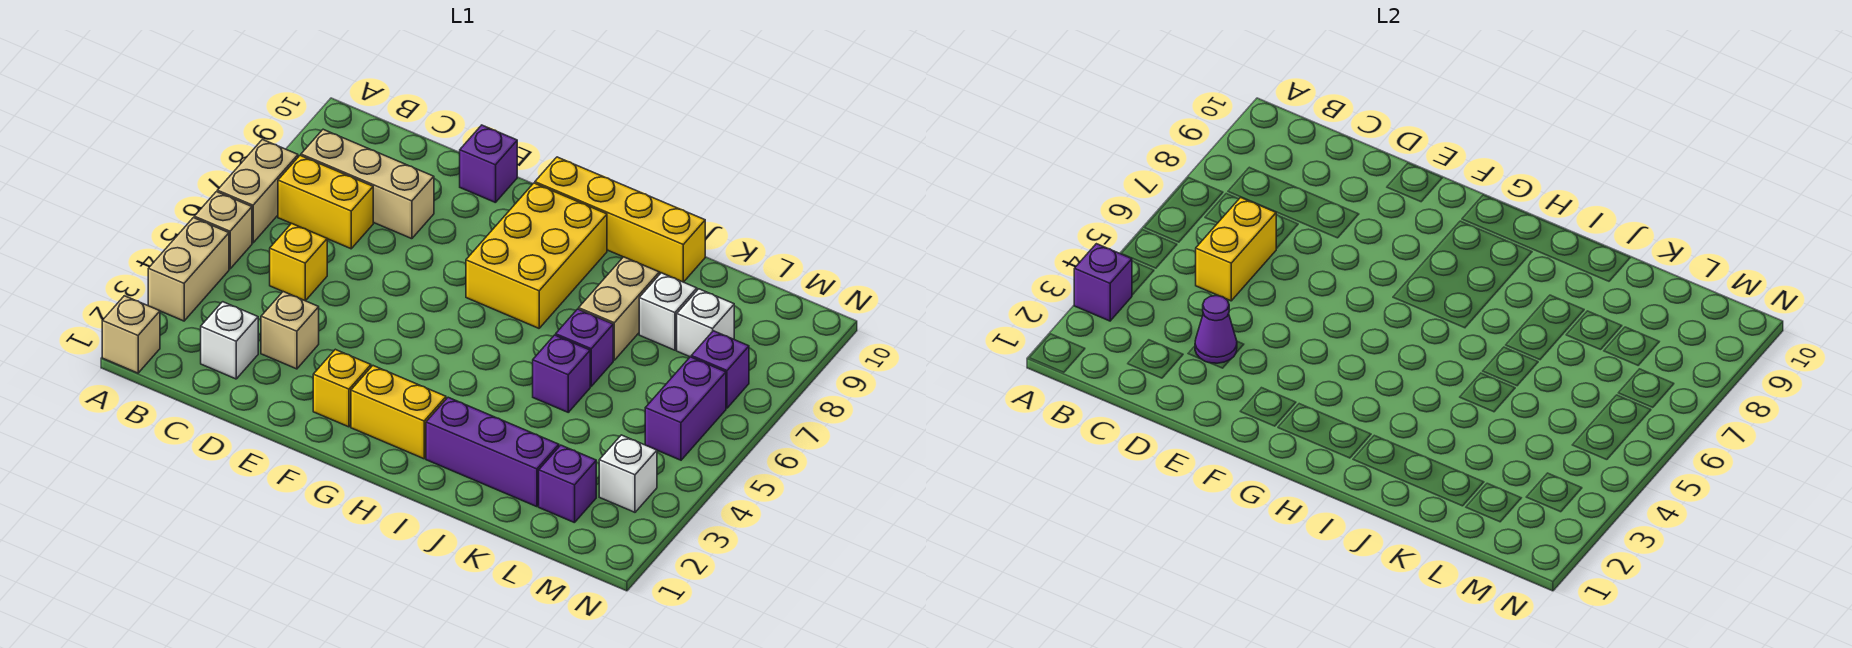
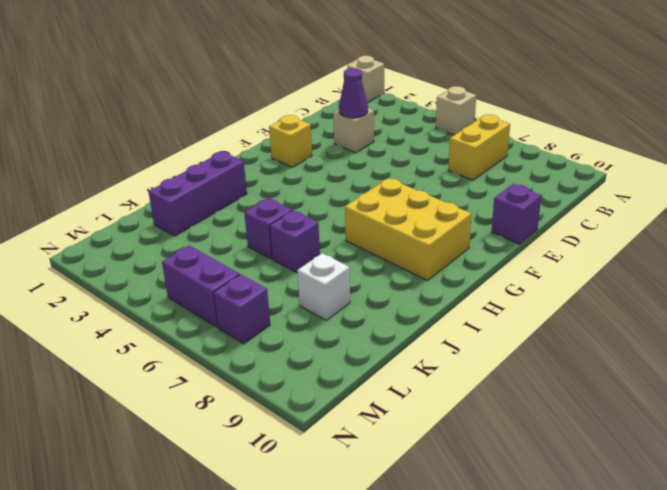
none -> tan 1x2 brick [148,218,229,321]
none -> tan 1x2 brick [217,140,298,243]
none -> tan 1x3 brick [301,129,434,239]

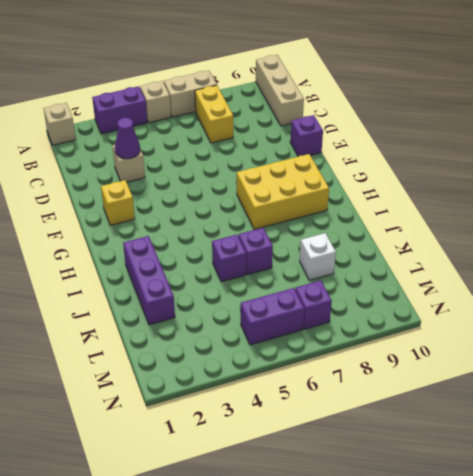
purple 1x2 brick [92,86,147,134] -> tan 1x2 brick [148,218,229,321]
tan 1x3 brick [256,55,304,126] -> tan 1x3 brick moved to [301,129,434,239]
none -> white 1x1 brick [201,302,258,379]
none -> yellow 1x1 brick [270,223,327,301]
none -> yellow 1x2 brick [351,366,446,459]

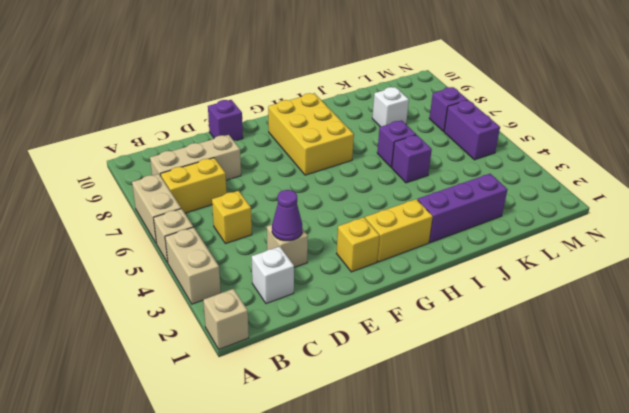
none -> yellow 1x4 brick [535,157,705,282]
none -> tan 1x2 brick [579,257,659,360]
none -> purple 1x1 brick [539,445,596,523]

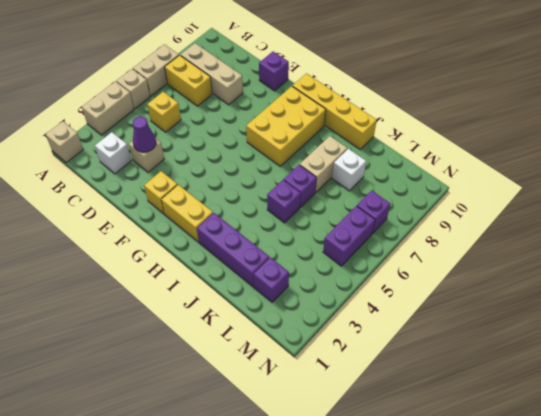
none -> white 1x1 brick [677,289,734,357]
none -> white 1x1 brick [599,435,657,512]
none -> purple 1x1 brick [1074,244,1132,321]

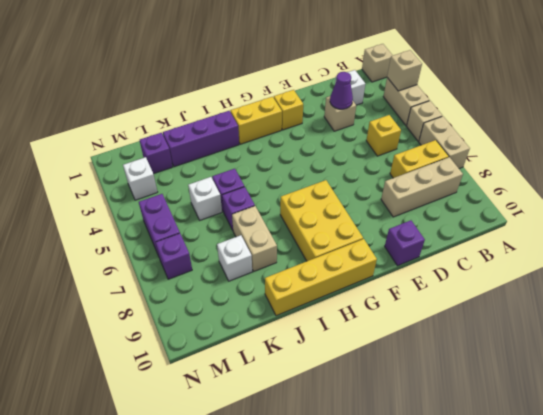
tan 1x1 brick [387,50,422,91] -> purple 1x1 brick [1074,244,1132,321]
white 1x1 brick [188,177,222,220] -> white 1x1 brick moved to [677,289,734,357]
none -> yellow 1x2 brick [1196,197,1276,301]

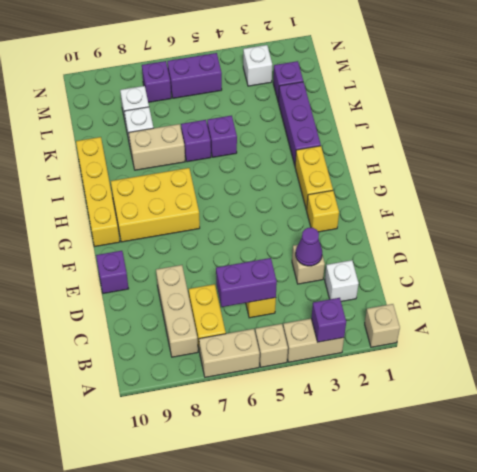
purple 1x2 brick [216,258,277,307] -> yellow 1x2 brick [1196,197,1276,301]

